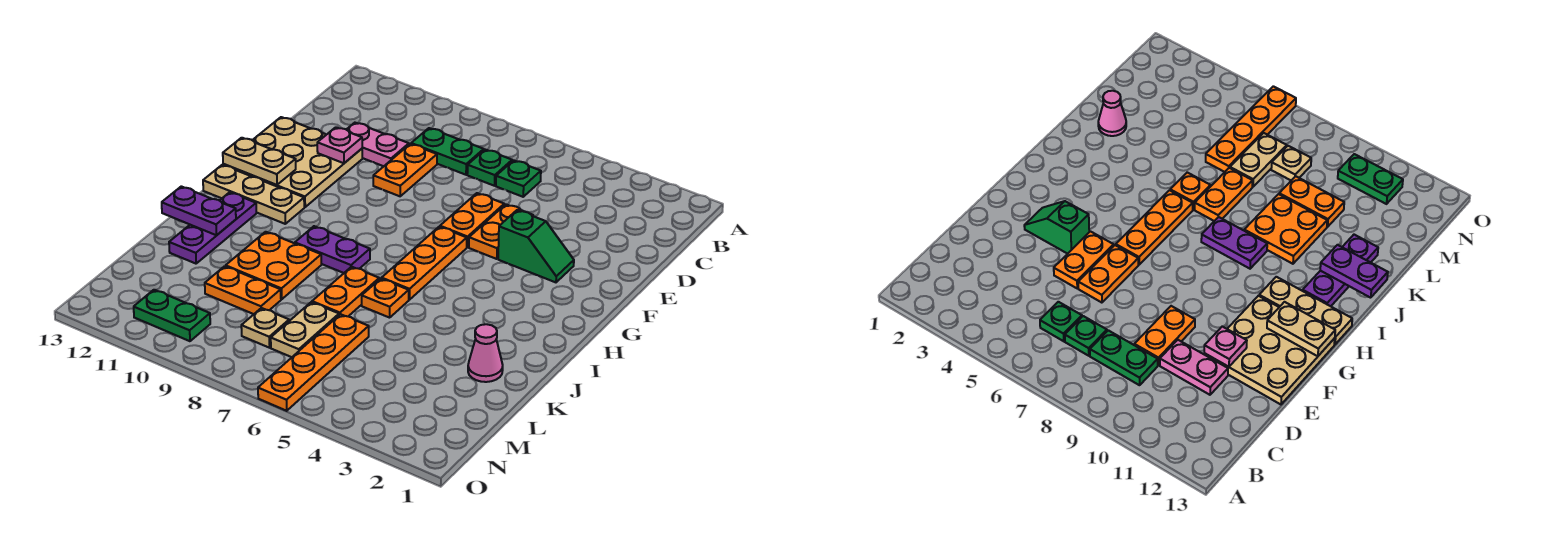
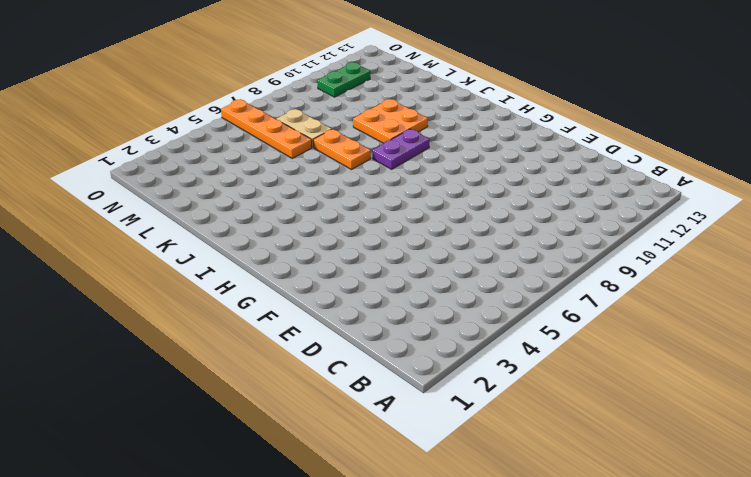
none -> green 1x1 plate [496,160,541,197]
none -> green 1x1 plate [467,150,512,186]
none -> green 1x2 plate [411,128,484,175]

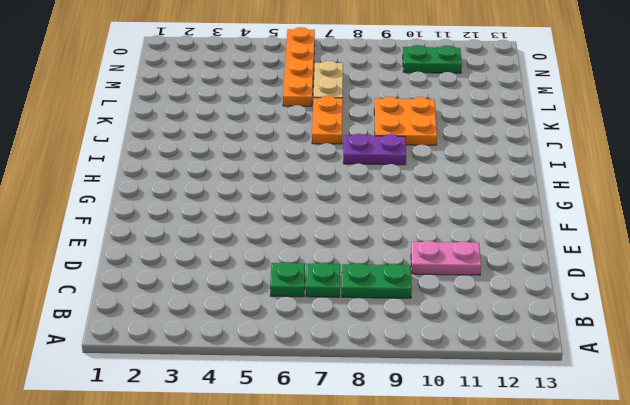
none -> orange 1x2 plate [373,144,437,196]
none -> orange 1x2 plate [469,204,533,259]
none -> orange 1x2 plate [440,193,504,247]

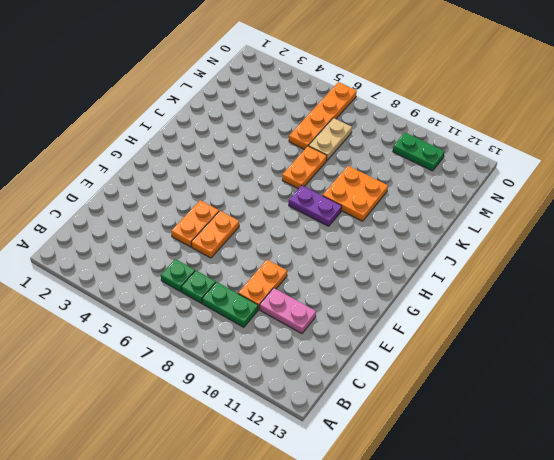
none -> tan 3x3 plate [223,117,362,207]
none -> green 1x2 slope [498,210,574,282]
none -> orange 1x3 plate [382,227,467,300]

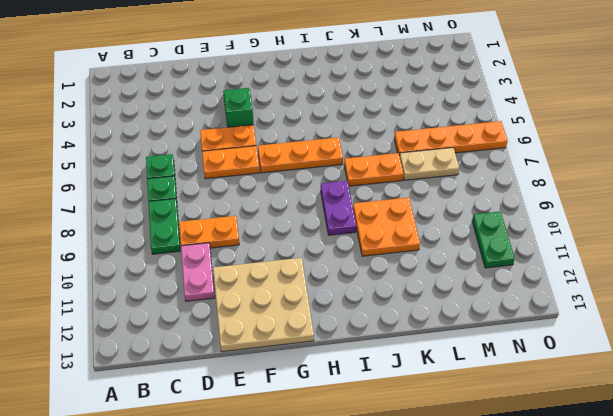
none -> tan 1x3 plate [203,165,304,224]
none -> purple 1x3 plate [169,192,256,264]
none -> orange 1x1 plate [362,279,409,318]

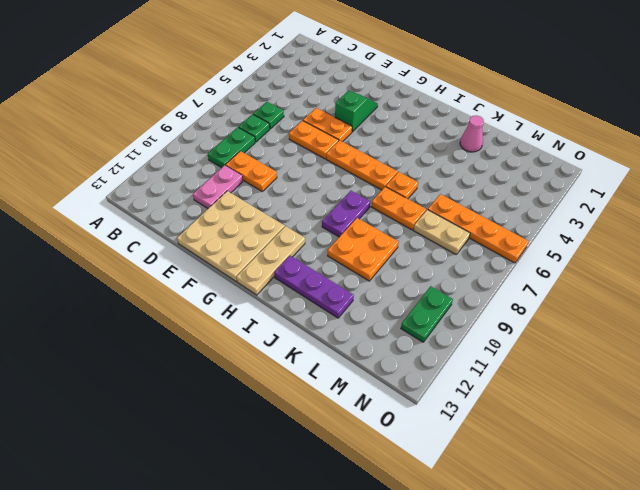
none -> orange 1x2 plate [205,266,281,314]
none -> tan 1x1 plate [241,308,289,348]
none -> pink 1x1 plate [317,127,362,163]

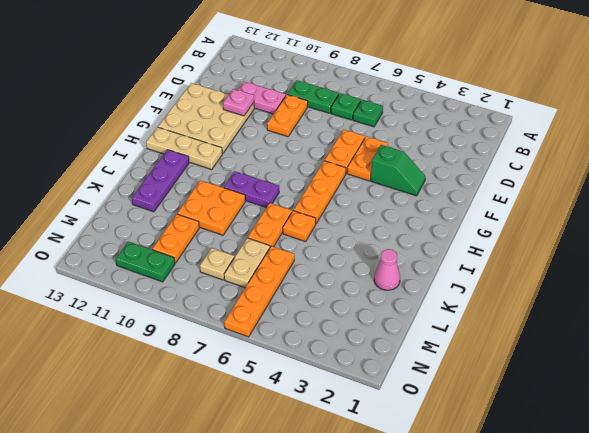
orange 1x2 plate [152,214,199,263] -> orange 1x2 plate turned to [205,266,281,314]
none -> tan 1x2 plate [223,138,296,185]
none -> purple 1x2 plate [162,186,236,235]

